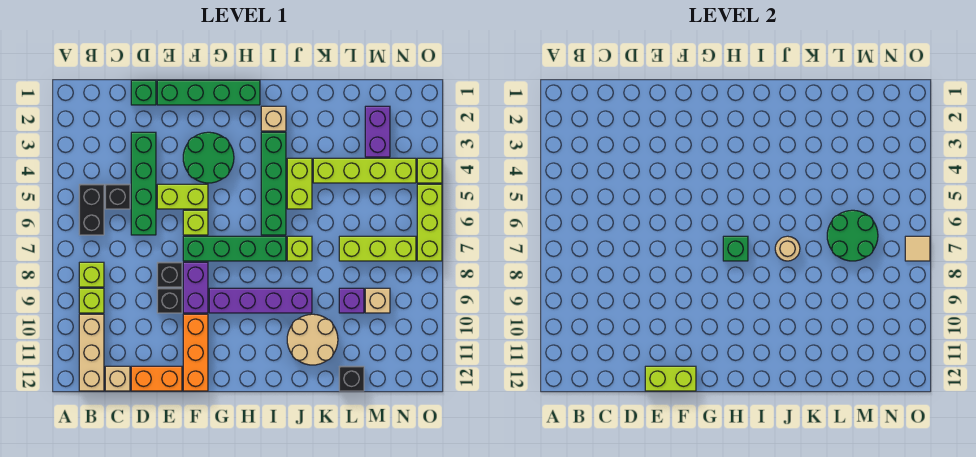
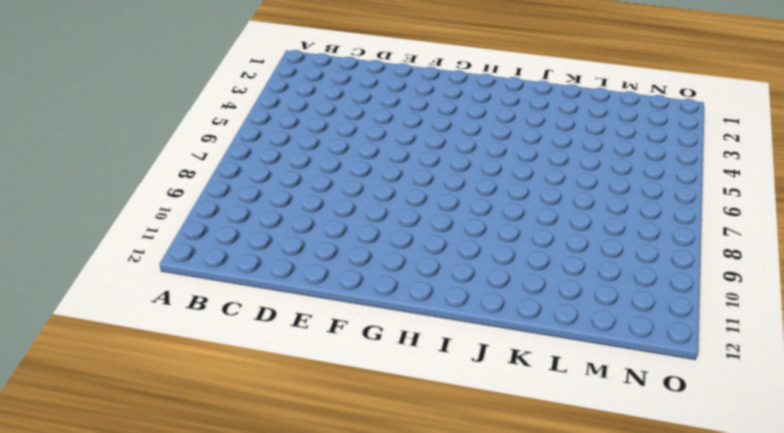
none -> black 1x2 brick [79,184,104,235]
none -> lime 1x1 brick [79,262,104,287]
none -> lime 1x1 brick [79,288,104,313]
none -> tan 1x3 brick [79,314,104,391]

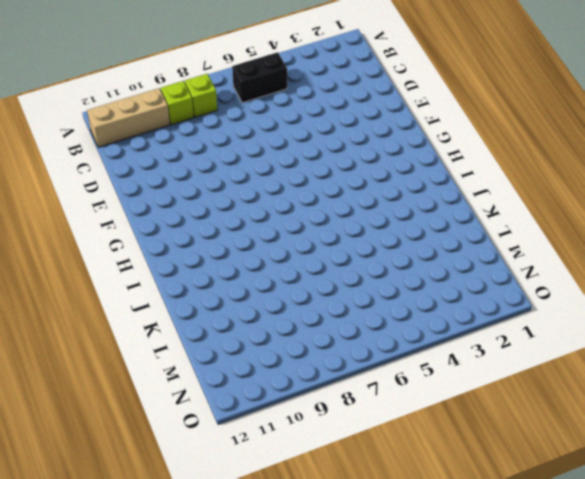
none -> black 1x1 brick [105,184,130,209]
none -> tan 1x1 brick [105,366,130,391]
none -> green 1x1 brick [131,80,156,105]
none -> green 1x4 brick [131,132,156,235]

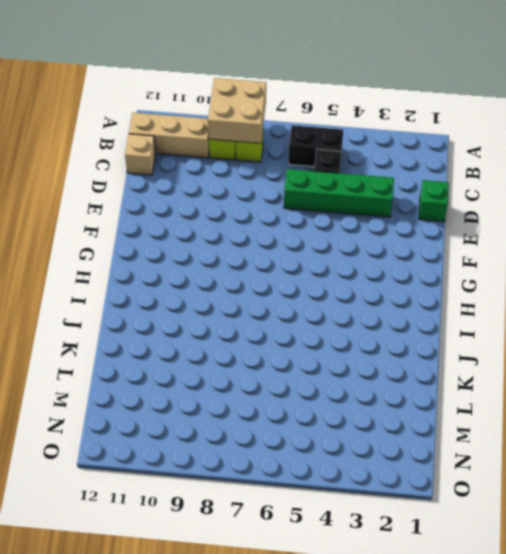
tan 2x2 brick [208,78,266,143] -> none
none -> orange 1x2 brick [131,366,182,391]
none -> green 1x4 brick [157,80,260,105]
none -> lime 1x2 brick [157,184,208,209]
none -> black 1x1 brick [157,262,182,287]

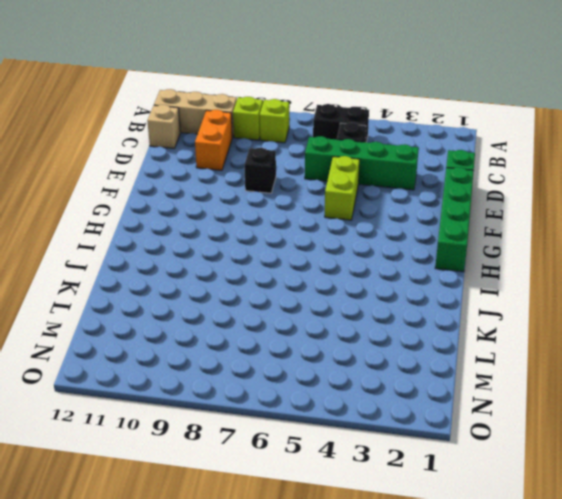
orange 1x2 brick [195,110,232,170] -> orange 1x2 brick moved to [131,366,182,391]
none -> black 1x1 brick [157,288,182,313]
none -> green 2x2 round brick [183,132,234,183]
none -> lime 1x1 brick [183,210,208,235]
none -> green 1x4 brick [183,236,286,261]

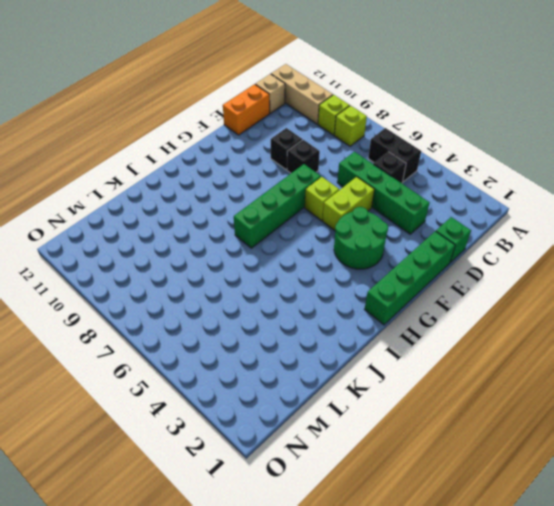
none -> purple 1x2 brick [183,262,208,313]
none -> orange 1x3 brick [183,314,208,391]
none -> purple 1x4 brick [209,288,312,313]
none -> tan 1x1 brick [261,106,286,131]

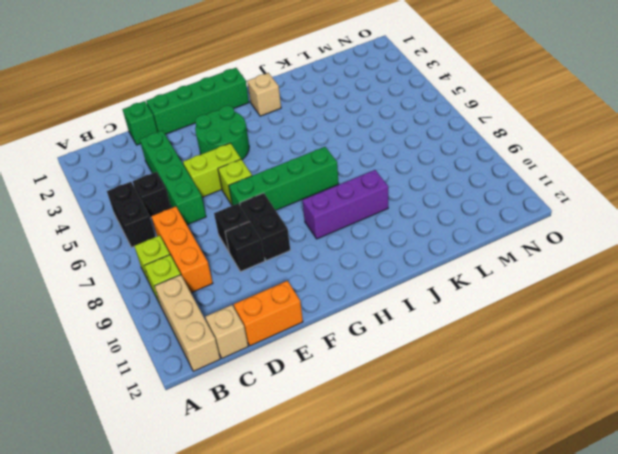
orange 1x3 brick [151,206,213,293] -> orange 1x3 brick moved to [183,314,208,391]
black 1x2 brick [240,193,290,261] -> purple 1x2 brick [183,262,208,313]
purple 1x3 brick [303,170,388,239] -> purple 1x4 brick [209,288,312,313]
none -> green 1x4 brick [261,132,286,235]
none -> lime 1x2 brick [287,158,312,209]
none -> lime 1x1 brick [287,236,312,261]
none -> tan 2x2 round brick [287,314,338,365]

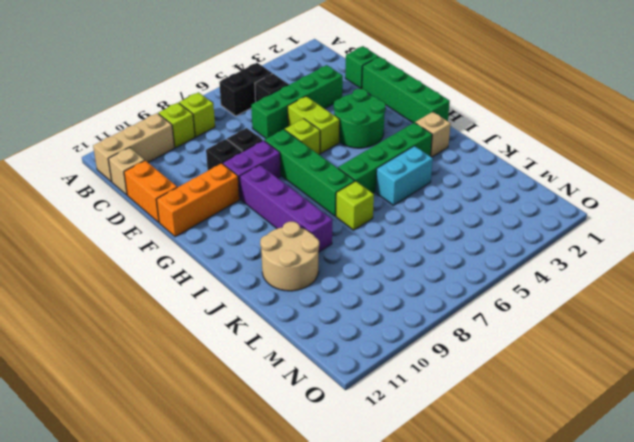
cyan 1x2 brick [376,146,433,205] -> lime 1x2 brick [287,158,312,209]
none -> lime 1x4 brick [313,158,416,183]
none -> lime 1x3 brick [339,236,416,261]
none -> purple 1x1 brick [339,288,364,313]
none -> black 1x1 brick [339,366,364,391]

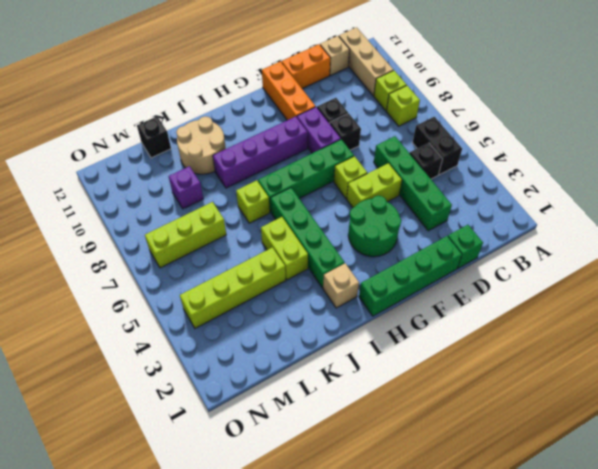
none -> purple 1x2 brick [365,106,390,157]
none -> tan 1x1 brick [365,288,390,313]
none -> lime 1x1 brick [417,158,442,183]
none -> lime 1x3 brick [417,184,442,261]

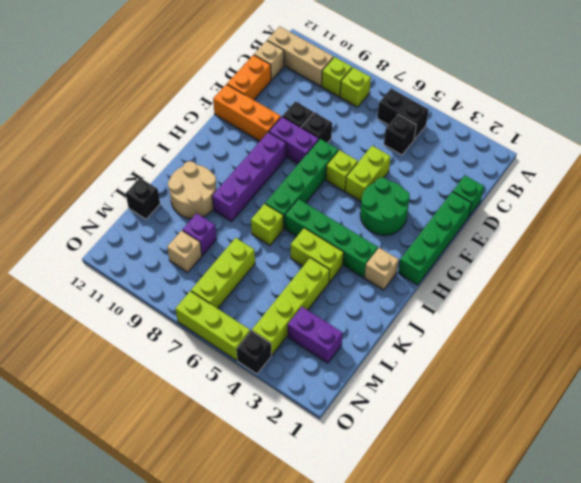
black 1x1 brick [237,331,271,374] -> lime 1x1 brick [417,158,442,183]
none -> green 1x4 brick [131,132,156,235]
none -> lime 1x2 brick [645,366,696,391]
none -> green 1x1 brick [723,236,748,261]
none -> tan 1x1 round brick [775,236,800,261]

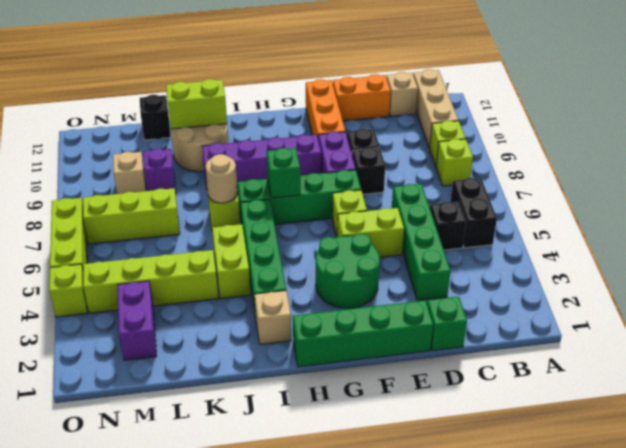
lime 1x2 brick [166,79,227,129] -> lime 1x2 brick moved to [645,366,696,391]
none -> green 2x2 round brick [827,210,878,261]
none -> tan 1x1 tile [905,236,930,261]

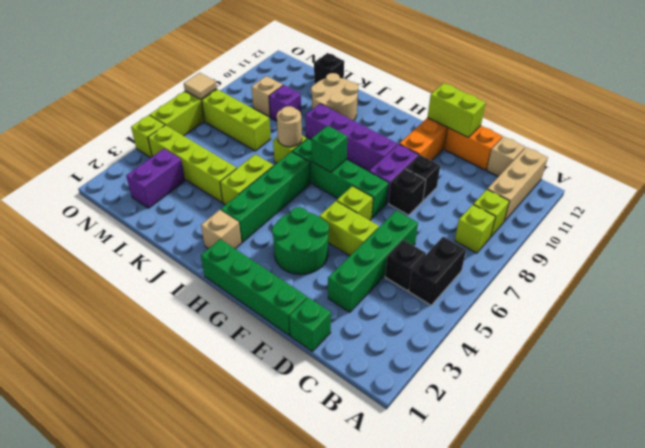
none -> green 2x2 round brick [827,210,878,261]

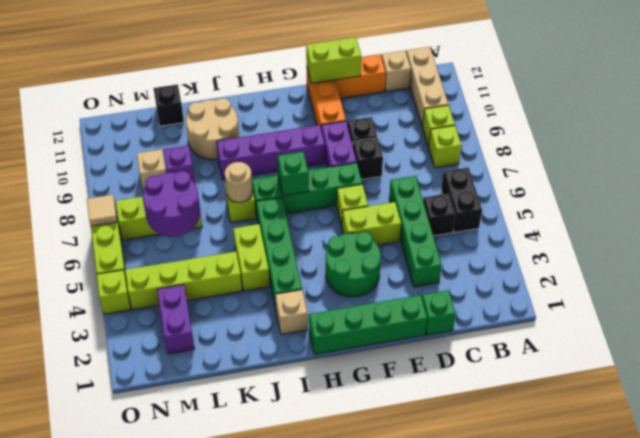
purple 2x2 round brick [143,171,200,236] -> green 2x2 round brick [827,210,878,261]

